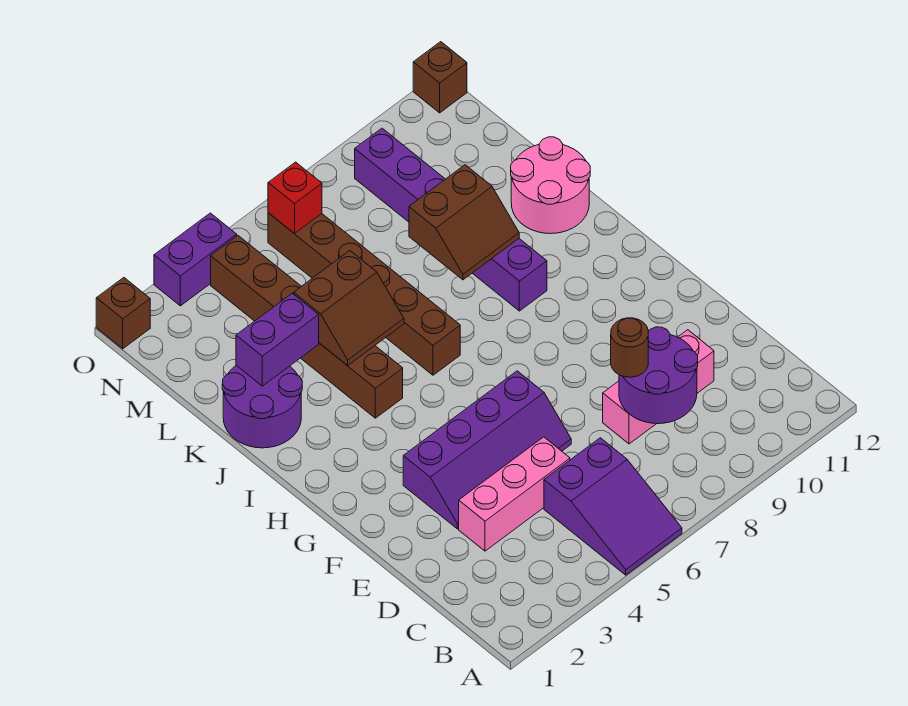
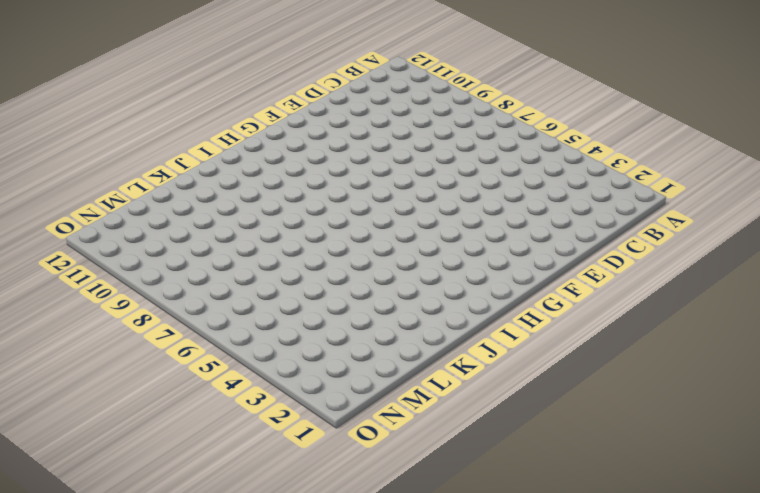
none -> purple 2x3 slope [544,438,682,575]
none -> pink 1x3 brick [459,437,570,551]
none -> pink 1x3 brick [603,330,714,444]

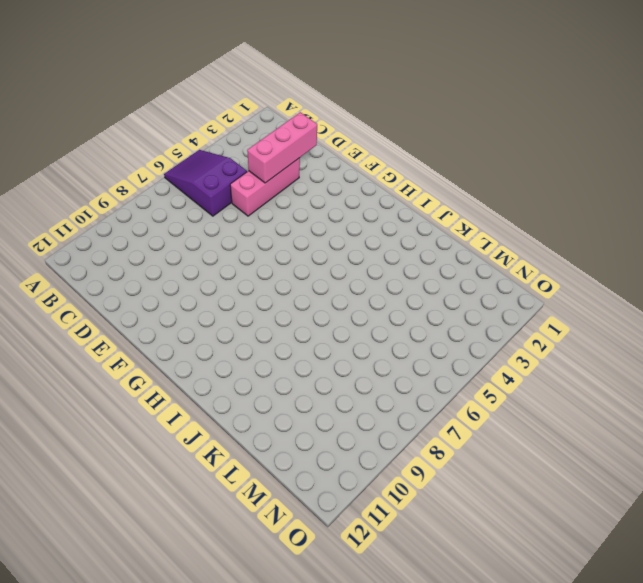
pink 1x3 brick [247,112,317,183] -> pink 1x3 brick moved to [603,330,714,444]
none -> purple 2x4 slope [403,371,571,529]
none -> brown 1x6 brick [211,236,403,418]
none -> brown 1x6 brick [268,213,460,375]

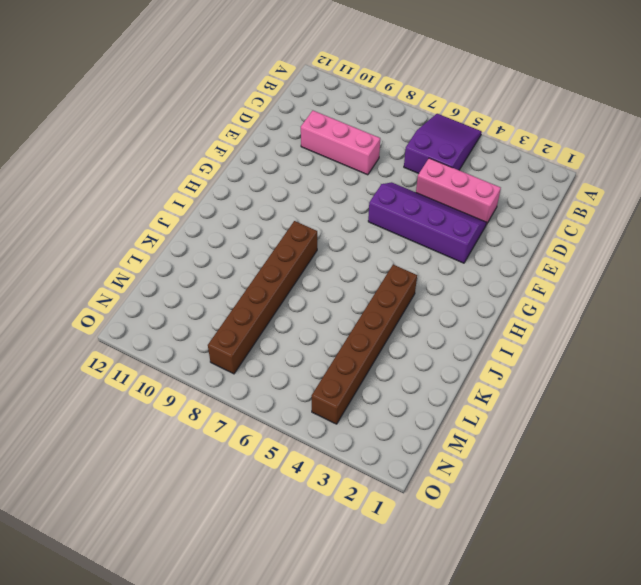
brown 1x6 brick [208,221,317,374] -> brown 1x6 brick moved to [268,213,460,375]
none -> purple 1x6 brick [355,128,547,311]
none -> purple 2x2 round brick [222,366,302,448]
none -> pink 2x2 round brick [511,137,590,234]

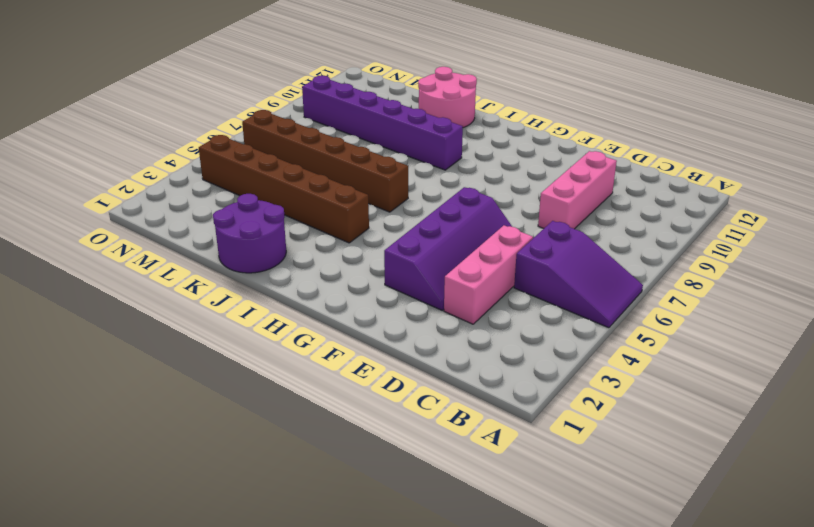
none -> brown 1x1 brick [96,278,150,349]
none -> purple 1x2 brick [154,213,237,306]
none -> brown 1x1 brick [413,42,467,113]

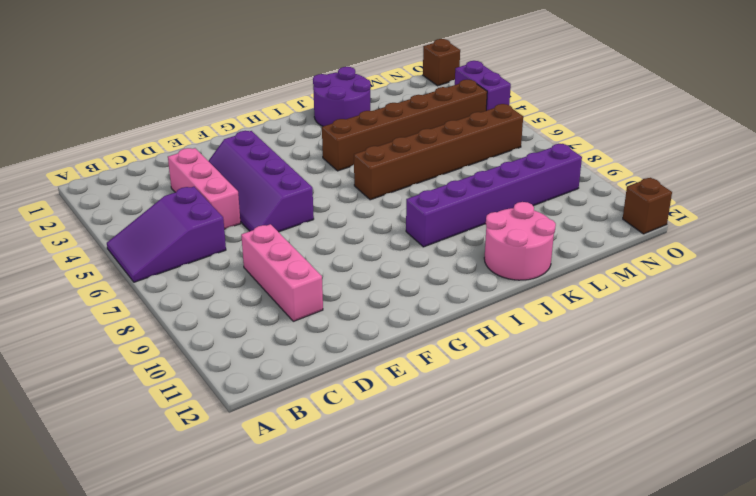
none -> purple 2x2 round brick [619,327,698,424]
none -> brown 2x2 slope [294,251,404,366]
none -> brown 2x2 slope [409,165,519,280]

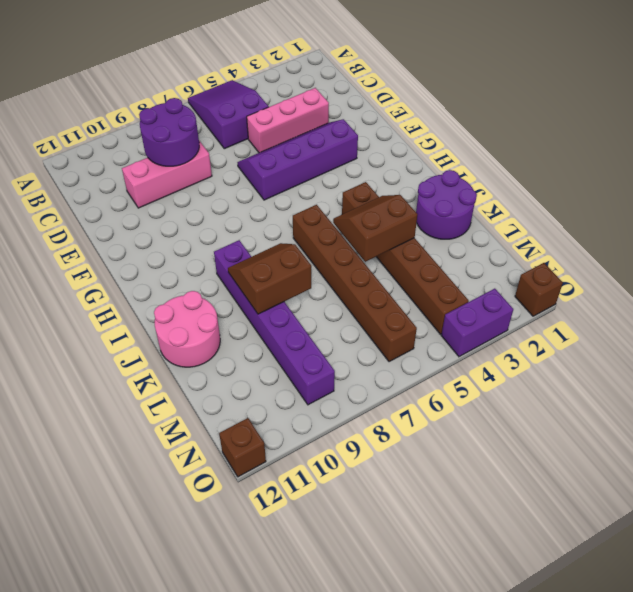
none -> purple 1x2 brick [236,293,319,386]
none -> red 1x1 brick [268,162,322,233]
none -> brown 1x1 round brick [611,318,648,377]

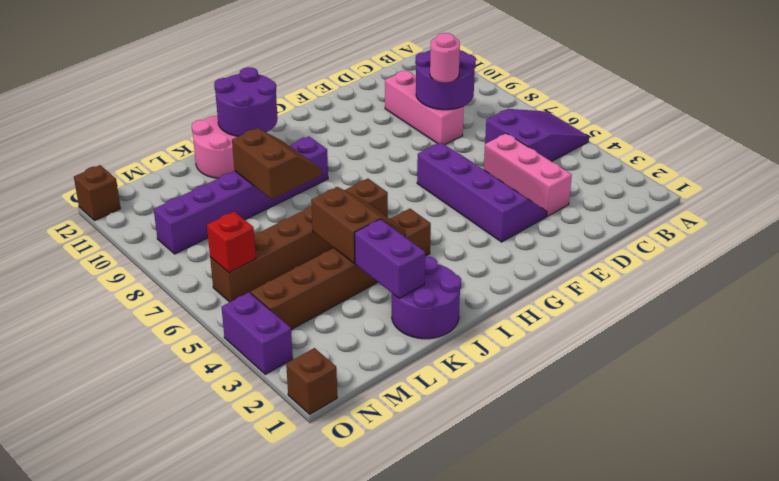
pink 1x1 round brick [430,33,460,82] -> brown 1x1 round brick [611,318,648,377]
purple 2x2 round brick [214,67,278,136] -> none

